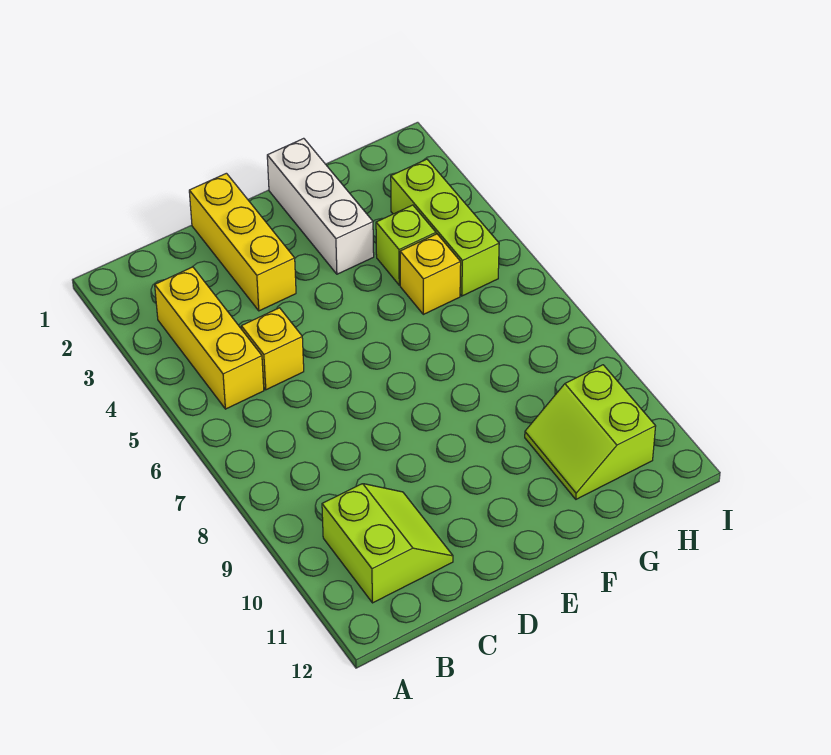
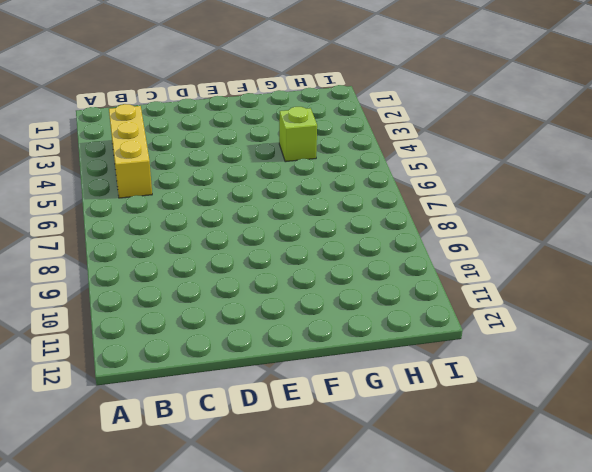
none -> lime 2x2 slope [322,484,453,603]
none -> yellow 1x1 brick [241,308,304,390]

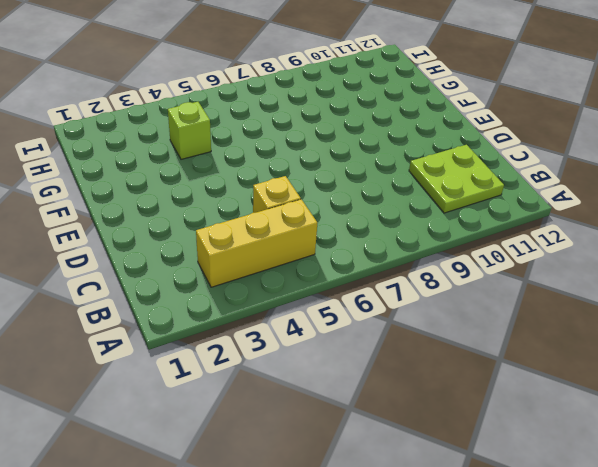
lime 2x2 plate [409,145,504,213] -> lime 2x2 slope [322,484,453,603]
none -> yellow 1x3 brick [189,173,296,311]
none -> white 1x3 brick [267,138,374,274]

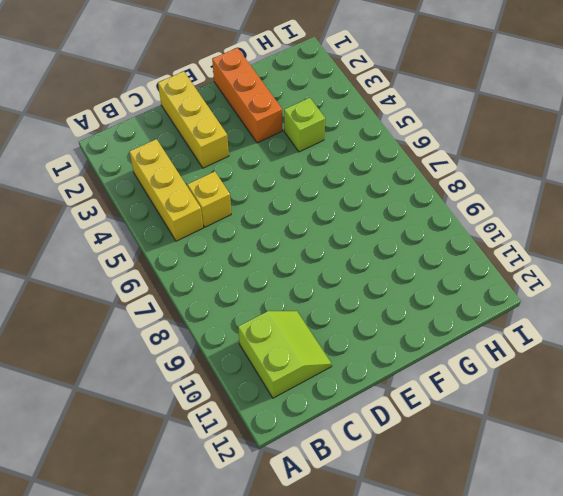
orange 1x3 brick [212,48,282,143] -> white 1x3 brick [267,138,374,274]
none -> yellow 1x1 brick [400,234,461,314]
none -> lime 2x2 slope [525,365,656,499]

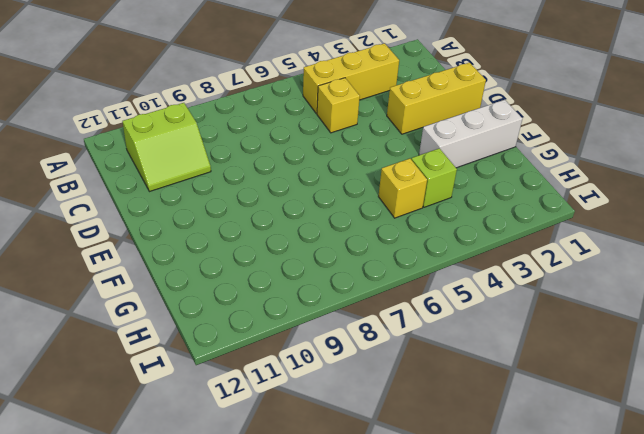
none -> lime 2x2 slope [525,365,656,499]
none -> lime 1x3 brick [391,159,499,296]

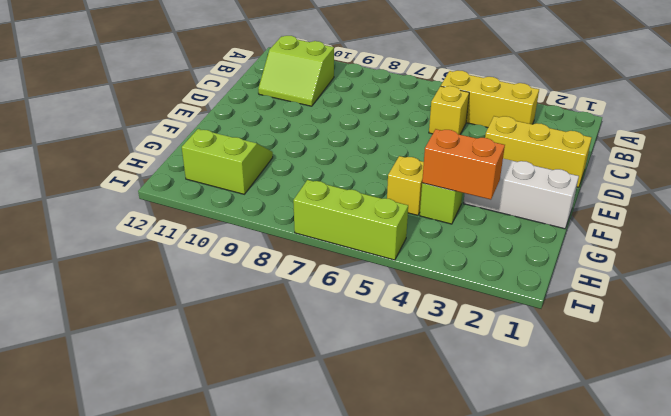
orange 1x2 brick [422,129,505,200] -> none
lime 1x3 brick [293,180,408,260] -> lime 1x3 brick moved to [391,159,499,296]

